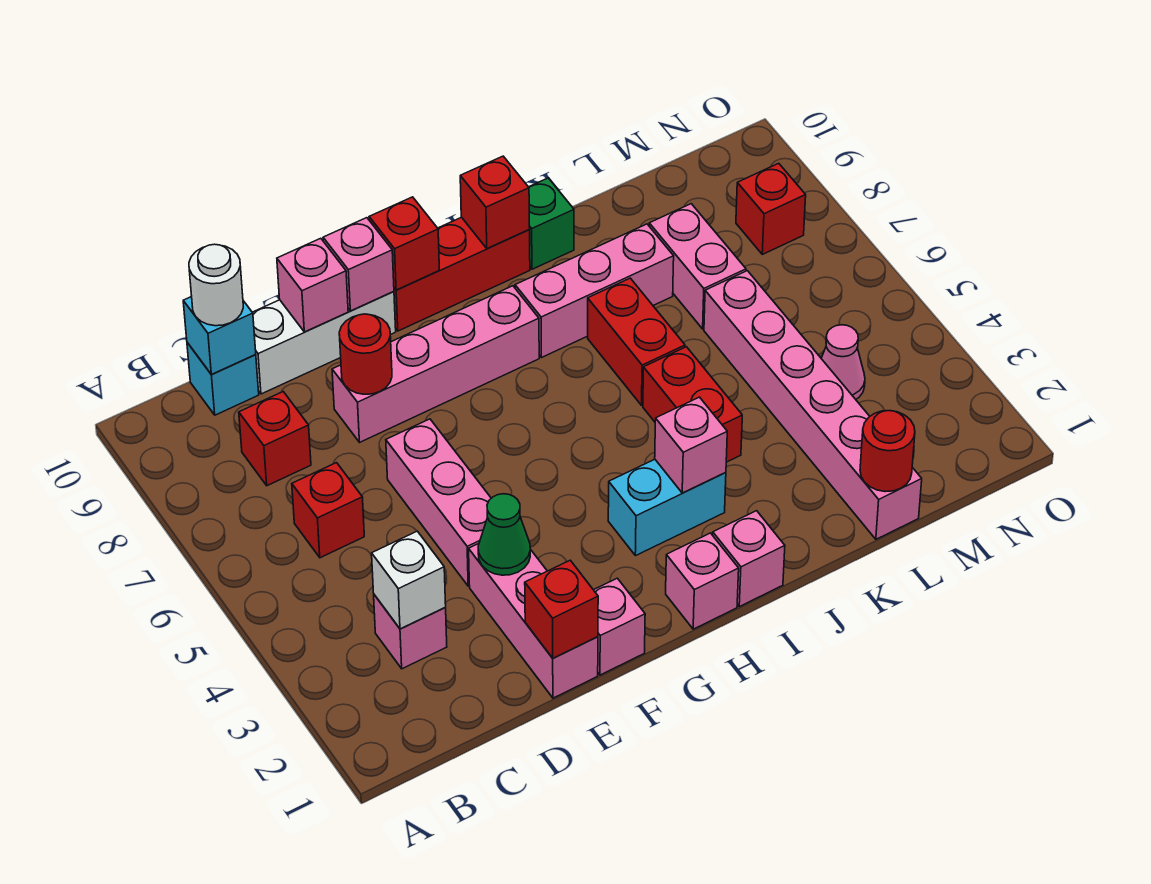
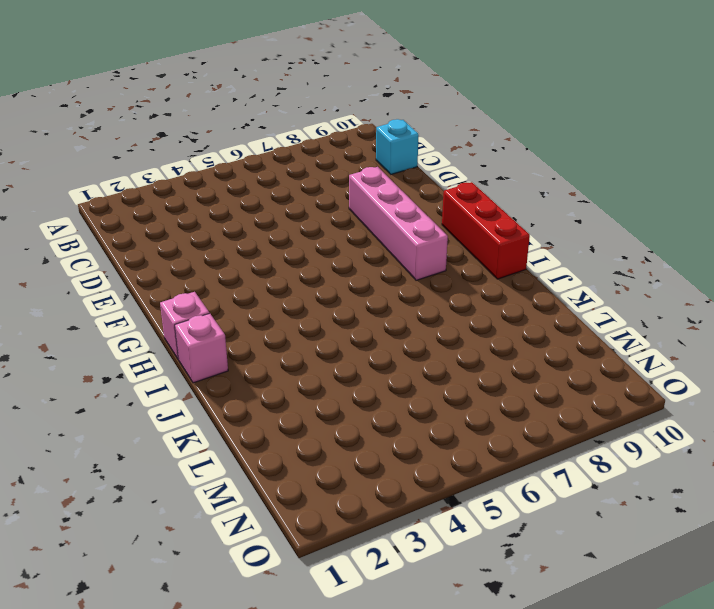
none -> pink 1x1 brick [374,595,447,669]
none -> red 1x1 brick [292,463,364,558]
none -> red 1x1 brick [239,392,311,486]
none -> white 1x3 brick [252,291,396,394]

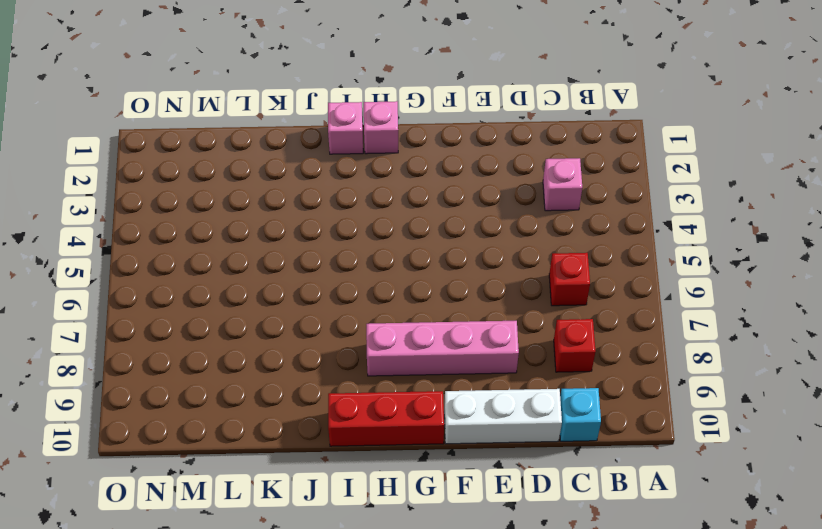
none -> pink 1x3 brick [469,544,598,698]
none -> pink 1x3 brick [386,419,491,586]
none -> pink 1x1 brick [594,578,645,675]
none -> cyan 1x2 brick [608,459,726,556]

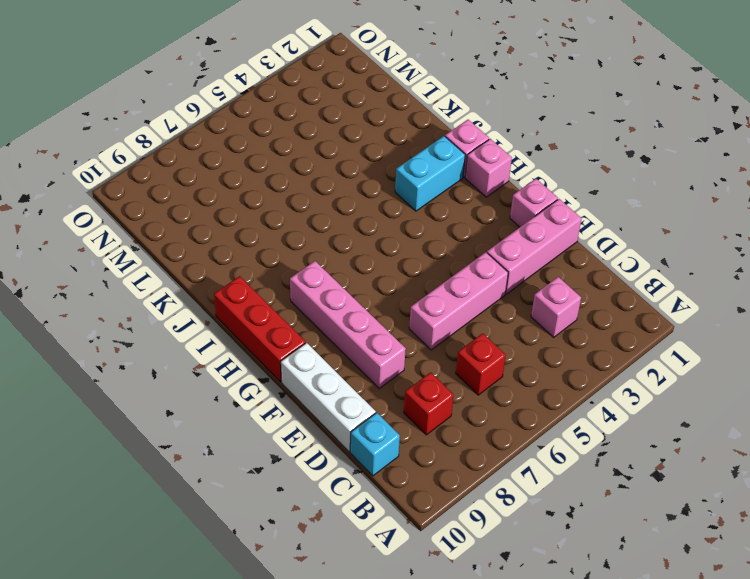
cyan 1x2 brick [395,136,465,211] -> cyan 1x2 brick turned to [608,459,726,556]
none -> pink 1x3 brick [515,224,674,358]
none -> red 1x2 brick [643,347,742,462]
none -> red 1x2 brick [588,278,685,405]
none -> green 1x1 brick [529,178,574,269]

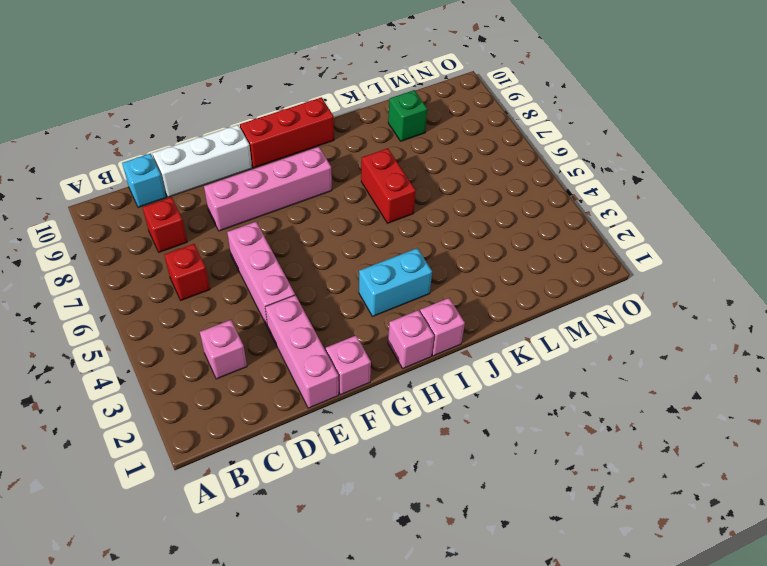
green 1x1 brick [388,90,427,141] -> green 1x1 brick moved to [529,178,574,269]
none -> pink 1x3 brick [515,224,674,358]
none -> red 1x2 brick [643,347,742,462]
none -> pink 1x6 brick [704,271,922,539]
none -> pink 1x2 brick [649,204,746,329]

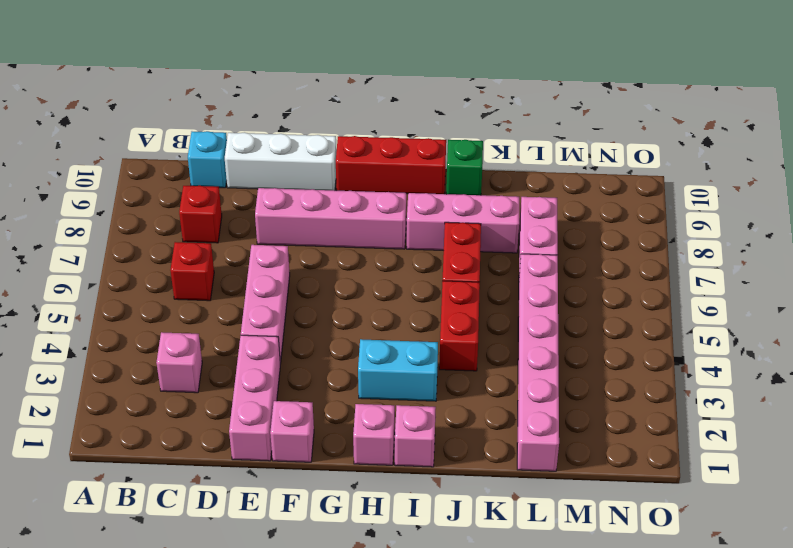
none -> pink 1x1 cone [821,325,865,399]
none -> red 1x1 brick [736,163,806,254]
none -> white 1x1 brick [372,531,446,629]
none -> cyan 1x1 brick [183,297,256,374]

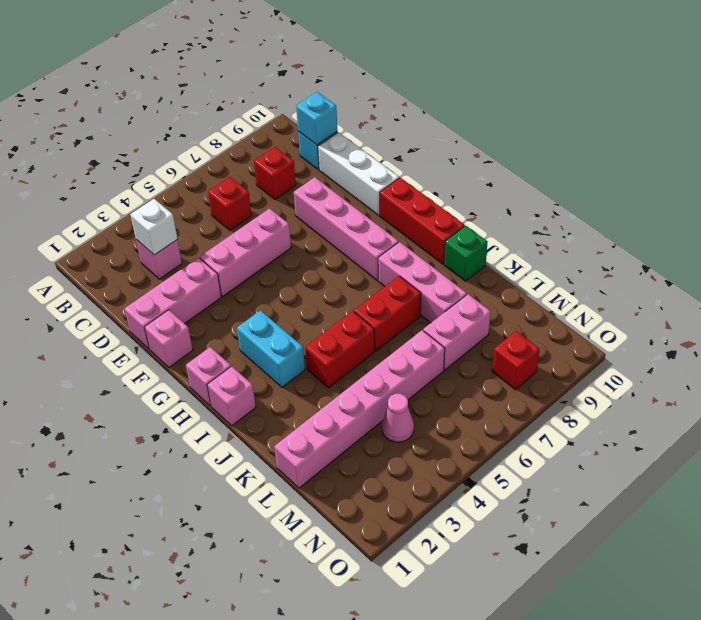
none -> red 1x1 brick [525,560,598,658]
none -> green 1x1 cone [478,494,530,575]
none -> red 1x1 round brick [339,314,392,394]
none -> pink 1x1 brick [277,238,348,332]

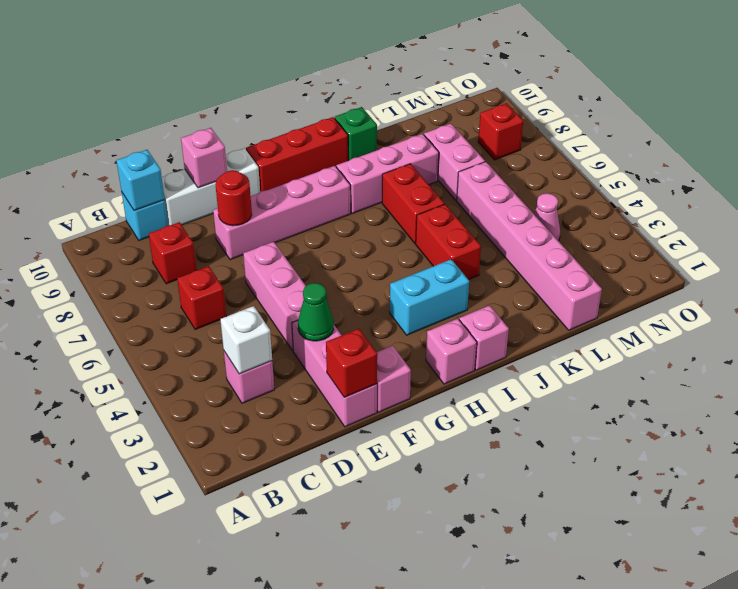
none -> pink 1x1 brick [323,218,394,311]
none -> red 1x1 brick [369,197,439,290]
none -> pink 1x1 brick [655,397,727,493]
none -> red 1x1 brick [460,156,530,248]

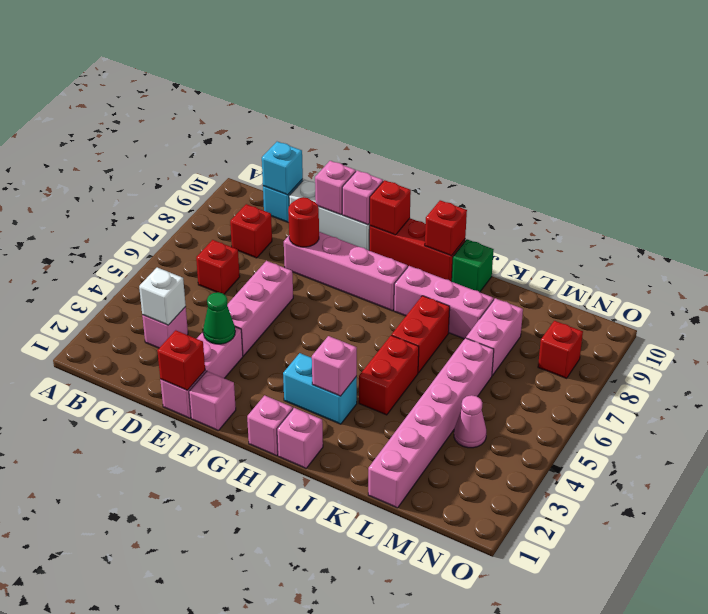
none -> red 1x1 round brick [860,411,915,492]
none -> white 1x1 round brick [189,244,243,326]

